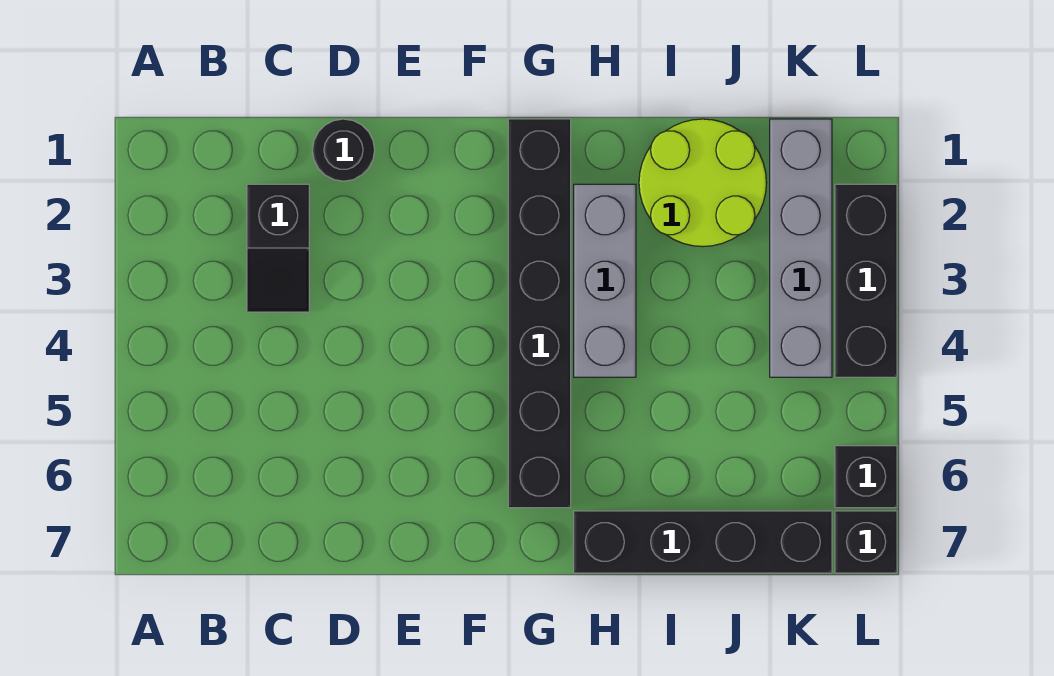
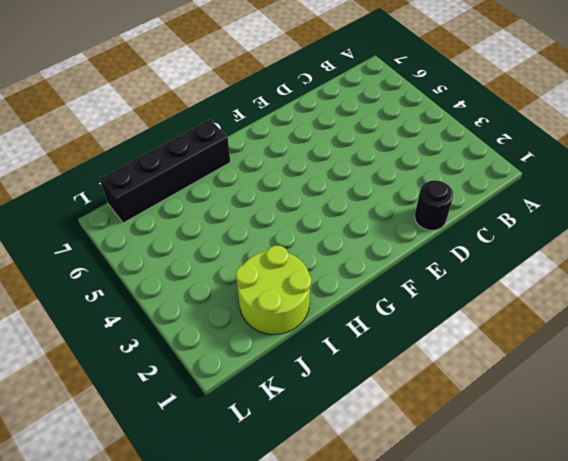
none -> black 1x2 slope [247,184,309,312]
none -> black 1x6 brick [508,119,571,508]

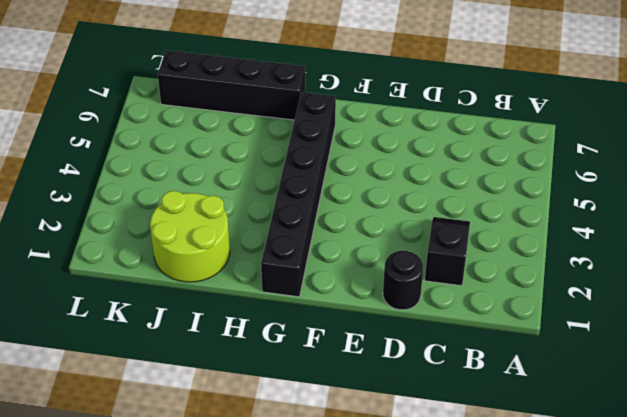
none -> grey 1x3 brick [574,184,636,377]
none -> grey 1x4 brick [770,119,832,377]

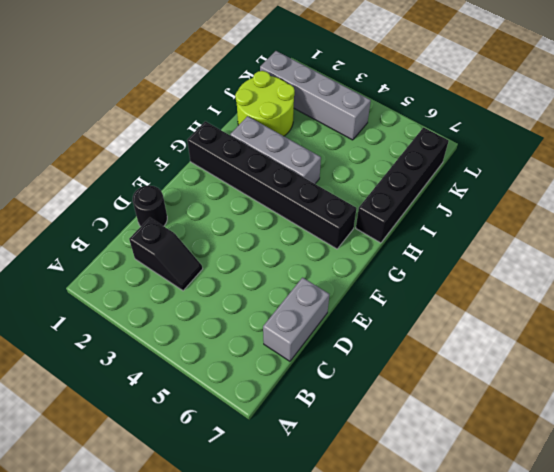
grey 1x2 brick [263,278,329,361] -> none
none -> black 1x3 brick [835,184,897,377]
none -> black 1x1 brick [835,446,897,508]

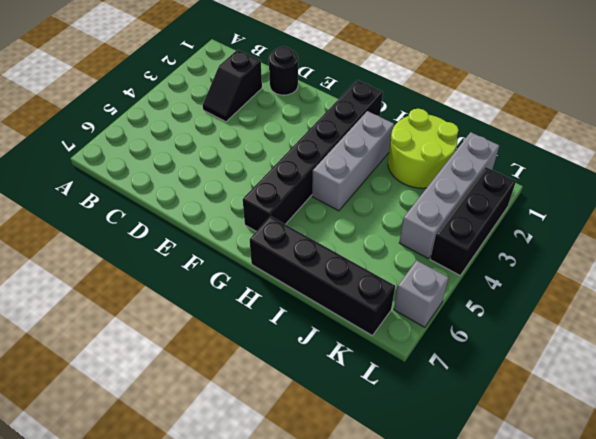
grey 1x1 brick [394,260,449,327] -> black 1x1 brick [835,446,897,508]
none -> black 1x1 brick [835,511,897,573]

